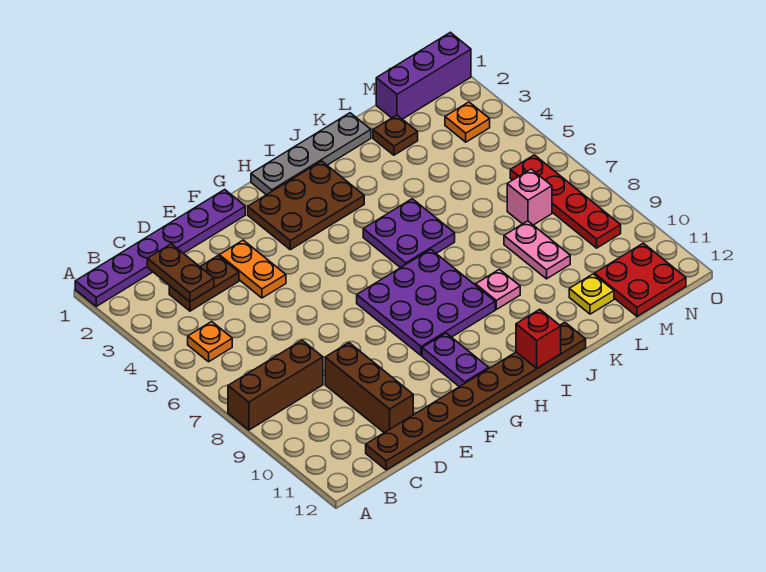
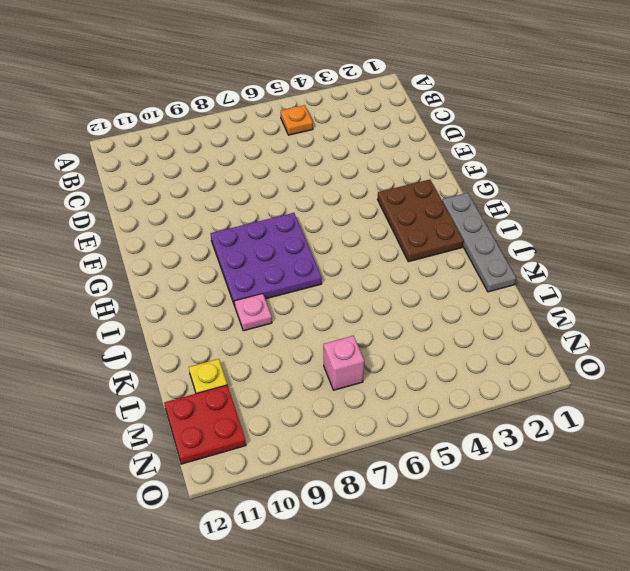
none -> purple 1x6 plate [75,190,245,306]
none -> brown 1x3 brick [228,340,323,430]
none -> brown 1x2 plate [169,256,239,311]

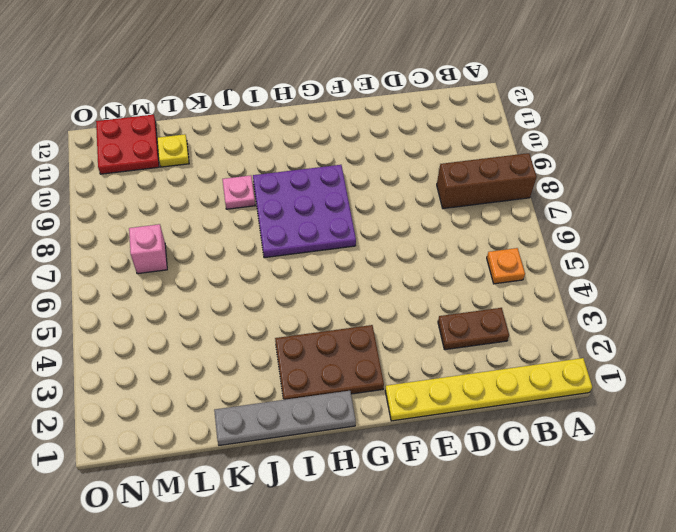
yellow 1x6 plate [385,358,592,421] -> purple 1x6 plate [75,190,245,306]
none -> brown 1x8 plate [366,322,586,470]
none -> brown 1x3 brick [325,343,413,433]
none -> orange 1x2 plate [219,240,286,298]

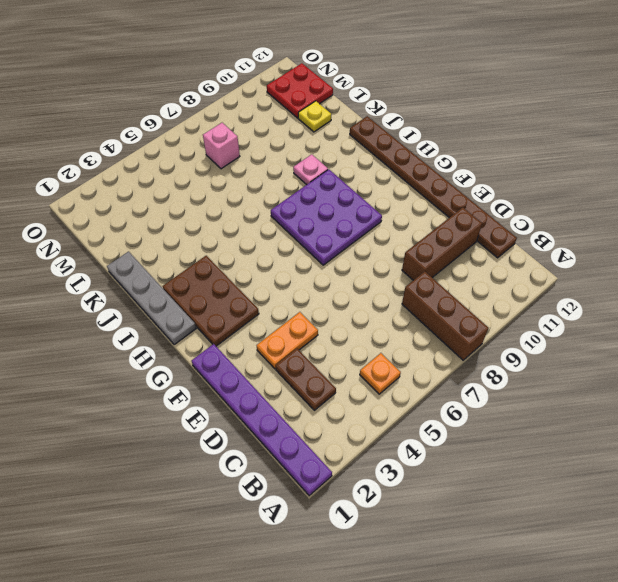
none -> purple 1x2 plate [422,333,489,387]
none -> purple 2x2 plate [363,199,455,268]
none -> brown 1x1 plate [373,115,418,155]

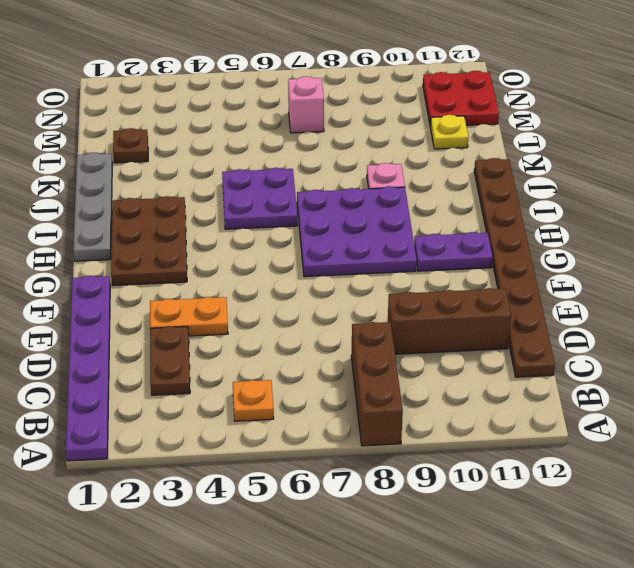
none -> pink 1x2 plate [504,221,570,279]
none -> purple 1x3 brick [376,32,471,119]
none -> orange 1x1 plate [445,102,490,142]

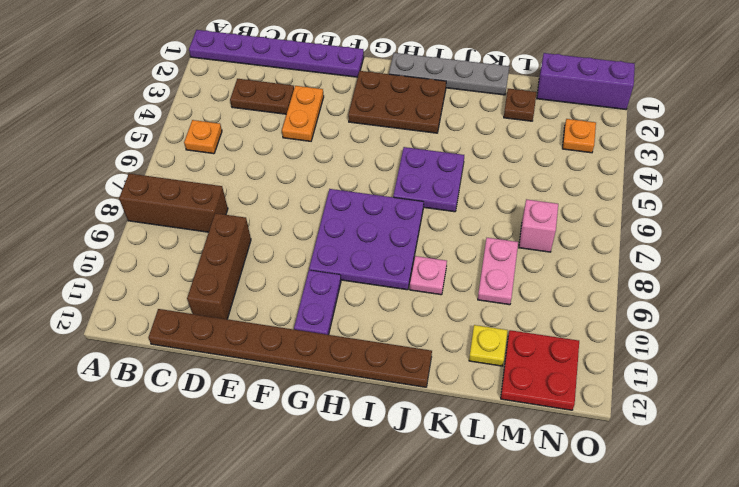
none -> red 1x4 plate [510,155,621,248]
none -> brown 1x2 plate [147,244,214,302]
none -> red 1x1 brick [516,309,561,368]

